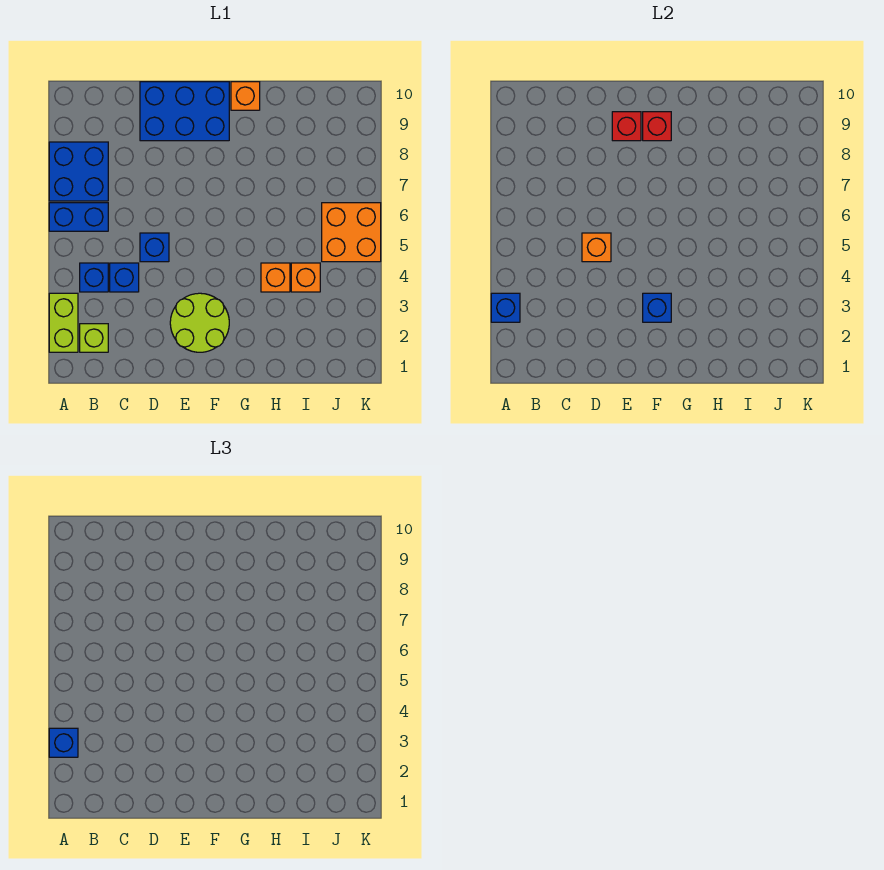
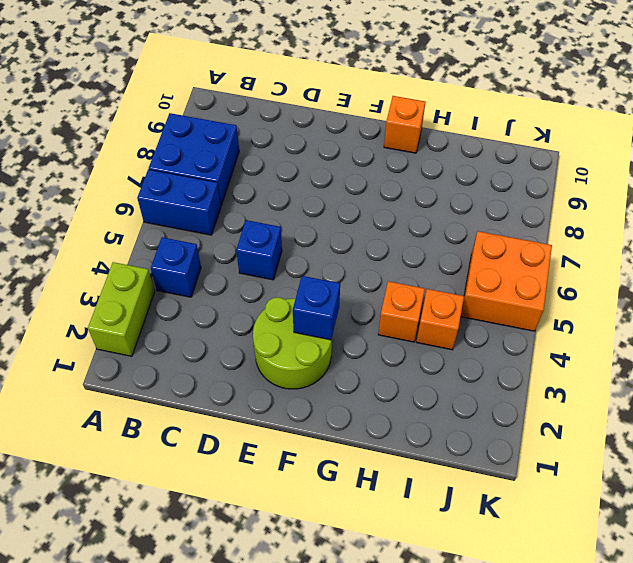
none -> lime 1x1 brick [80,324,108,352]
none -> blue 1x1 brick [110,263,139,292]
none -> blue 2x3 brick [140,82,229,141]

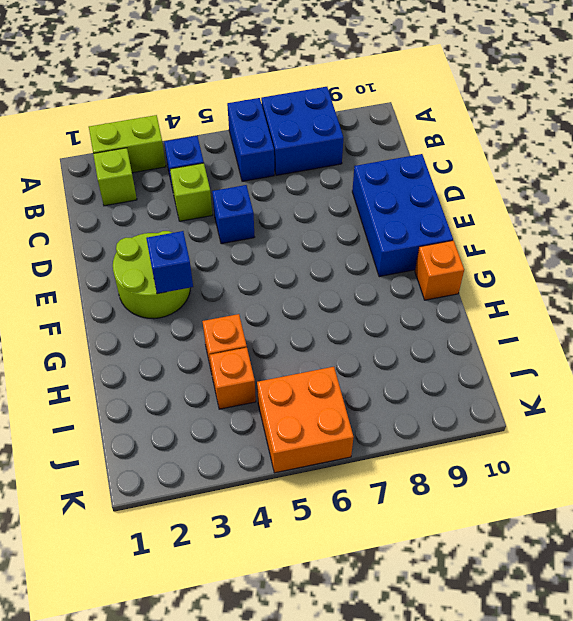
lime 1x1 brick [170,163,213,221] -> blue 1x1 brick [110,263,139,292]
none -> blue 1x1 brick [491,293,520,322]
none -> orange 1x1 brick [582,233,611,262]
none -> red 1x1 brick [612,112,641,141]

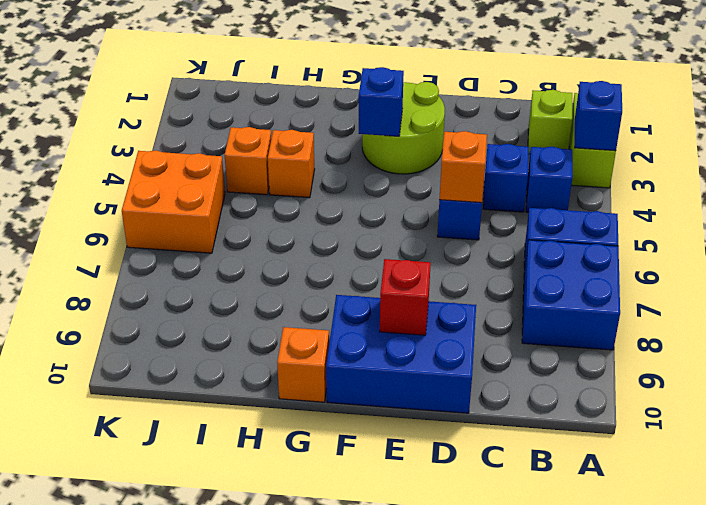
none -> red 1x1 brick [643,112,671,141]
none -> blue 1x1 brick [49,728,78,757]

